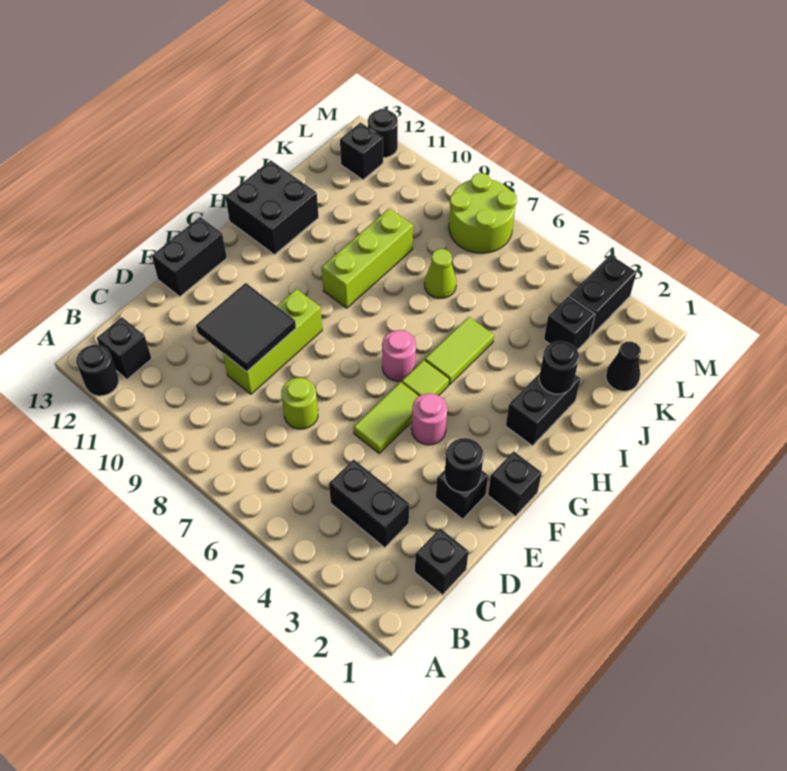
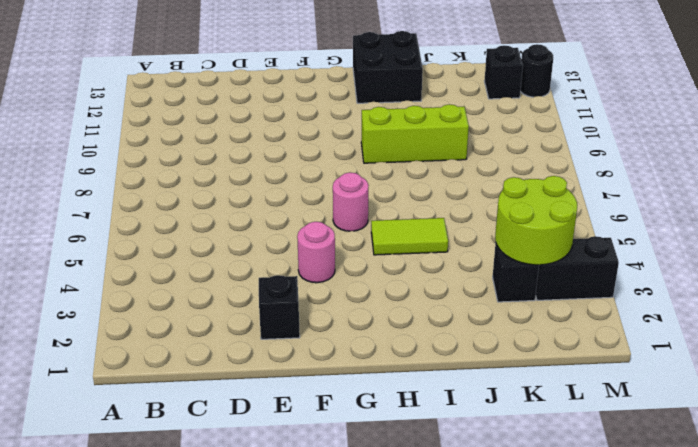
lime 2x2 round brick [495,176,577,265] -> lime 2x2 round brick moved to [449,173,517,253]
none -> black 1x1 round brick [76,345,119,396]
none -> black 1x1 brick [97,318,152,379]
none -> black 1x1 brick [415,528,469,595]

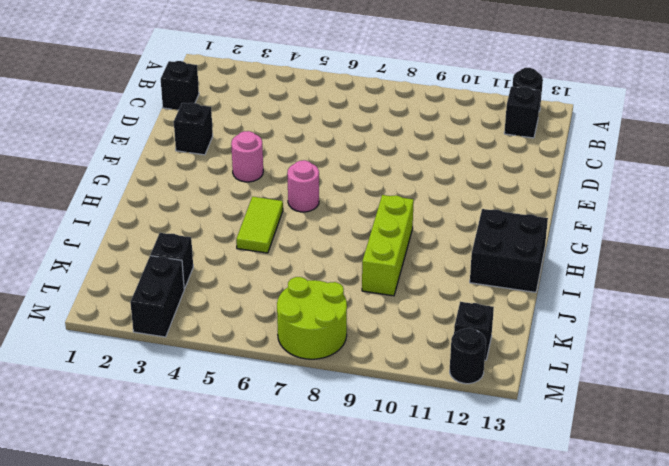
none -> black 1x2 brick [329,459,409,548]
none -> lime 1x1 round brick [281,378,318,429]
none -> lime 1x3 brick [223,289,322,394]

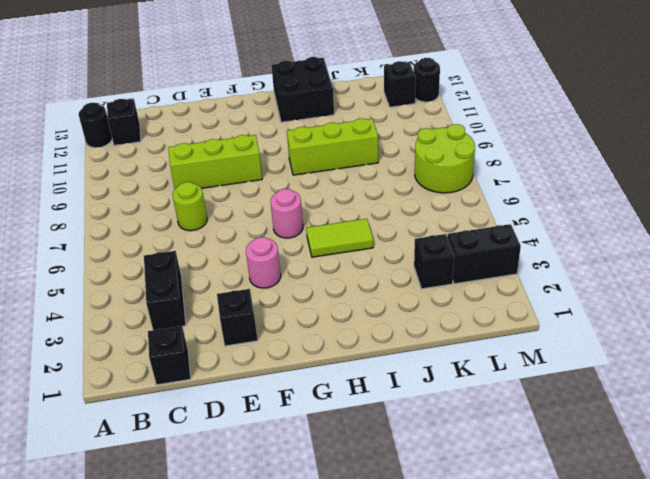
none -> lime 1x2 tile [354,382,419,453]
none -> black 1x2 brick [152,217,227,297]
none -> black 1x1 brick [488,451,542,516]

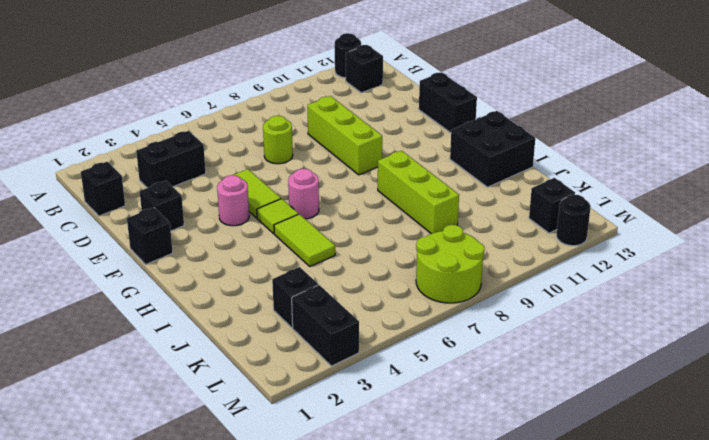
none -> black 1x2 brick [506,373,581,446]
none -> lime 1x1 cone [424,249,456,298]
none -> black 1x1 cone [606,341,641,391]

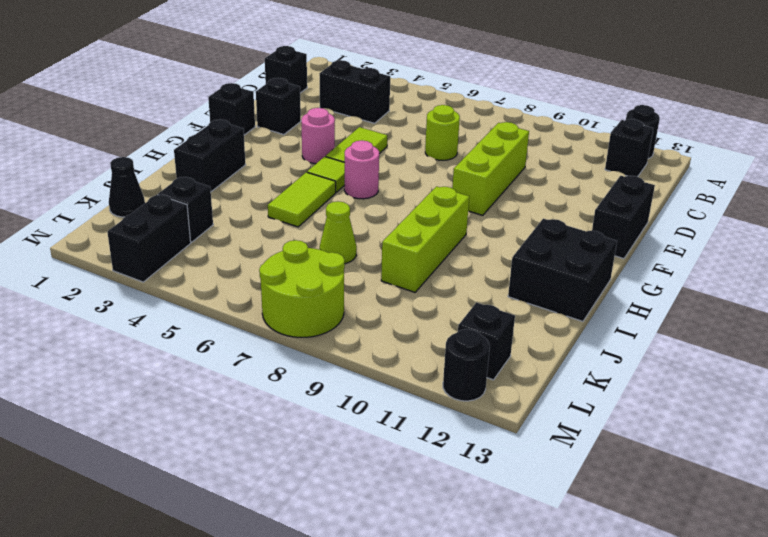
none -> black 2x2 tile [196,283,296,372]
none -> black 1x1 round brick [445,438,484,492]
none -> black 1x1 round brick [539,341,579,394]

